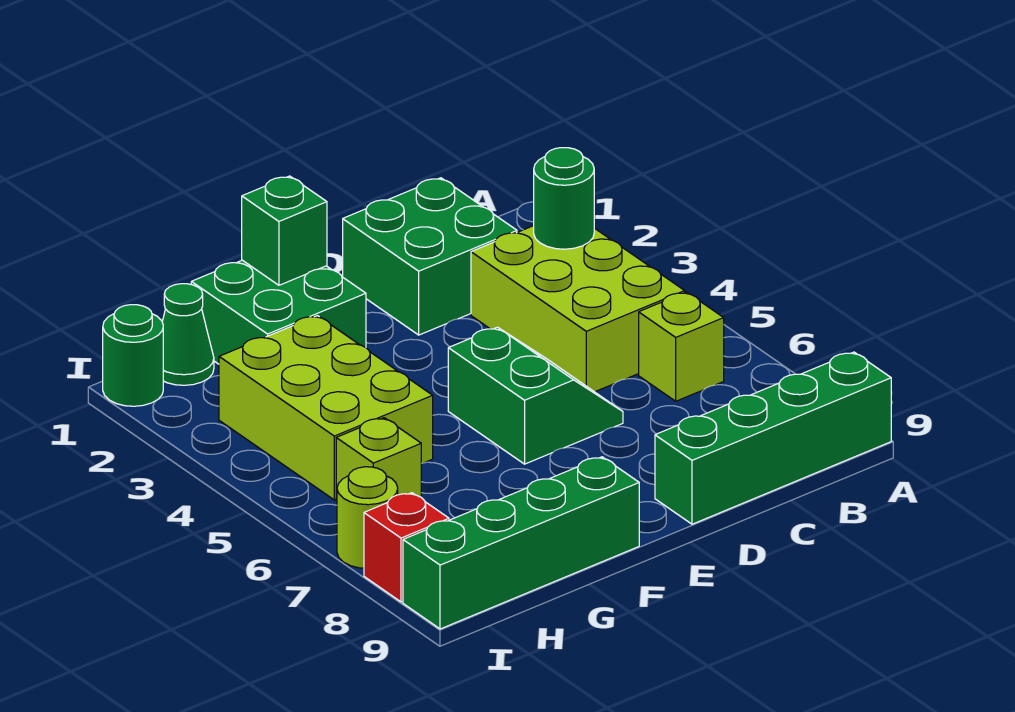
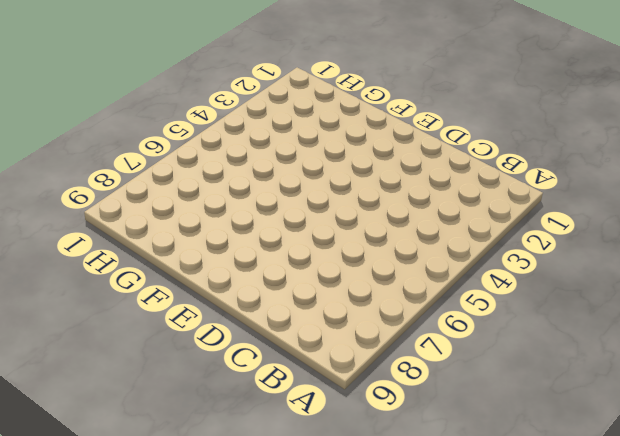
none -> green 1x4 brick [655,352,891,524]
none -> lime 2x3 brick [471,226,685,392]
none -> lime 1x1 brick [639,292,724,401]

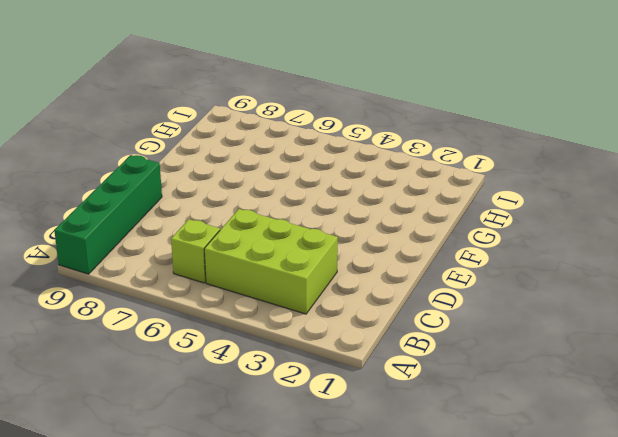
none -> green 2x2 brick [343,178,517,335]
none -> green 2x2 slope [448,327,623,464]
none -> green 2x2 brick [191,260,366,364]

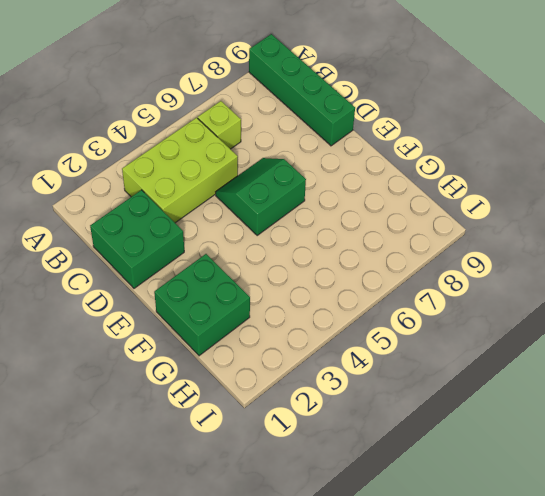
none -> green 1x4 brick [403,457,639,629]
none -> lime 2x3 brick [219,316,433,500]
none -> green 1x1 cone [162,284,214,385]

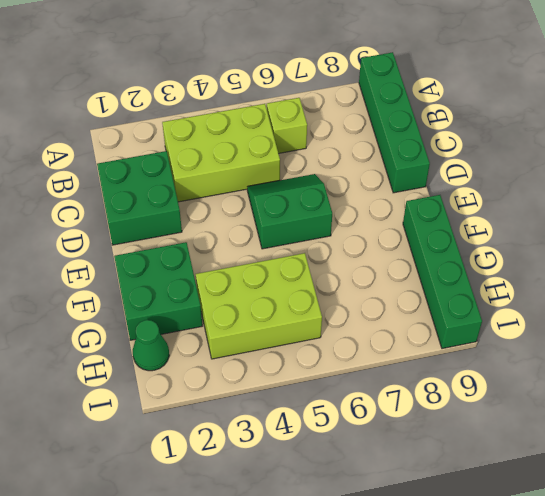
none -> lime 1x1 brick [336,418,421,502]
none -> green 1x1 round brick [103,305,163,406]
none -> lime 1x1 round brick [337,467,398,568]

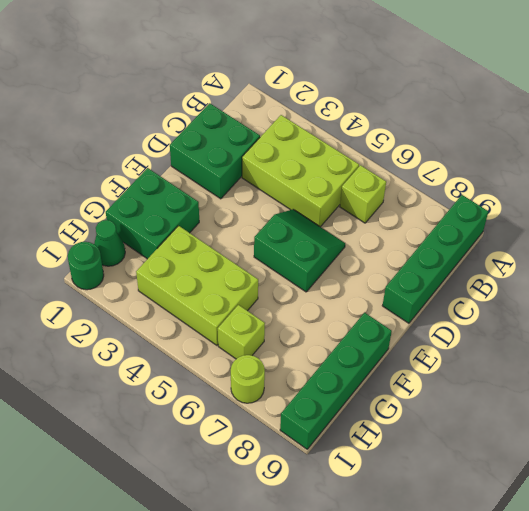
none -> red 1x1 brick [364,493,449,602]
none -> green 1x1 round brick [534,148,594,249]
none -> green 1x1 brick [242,176,327,285]

